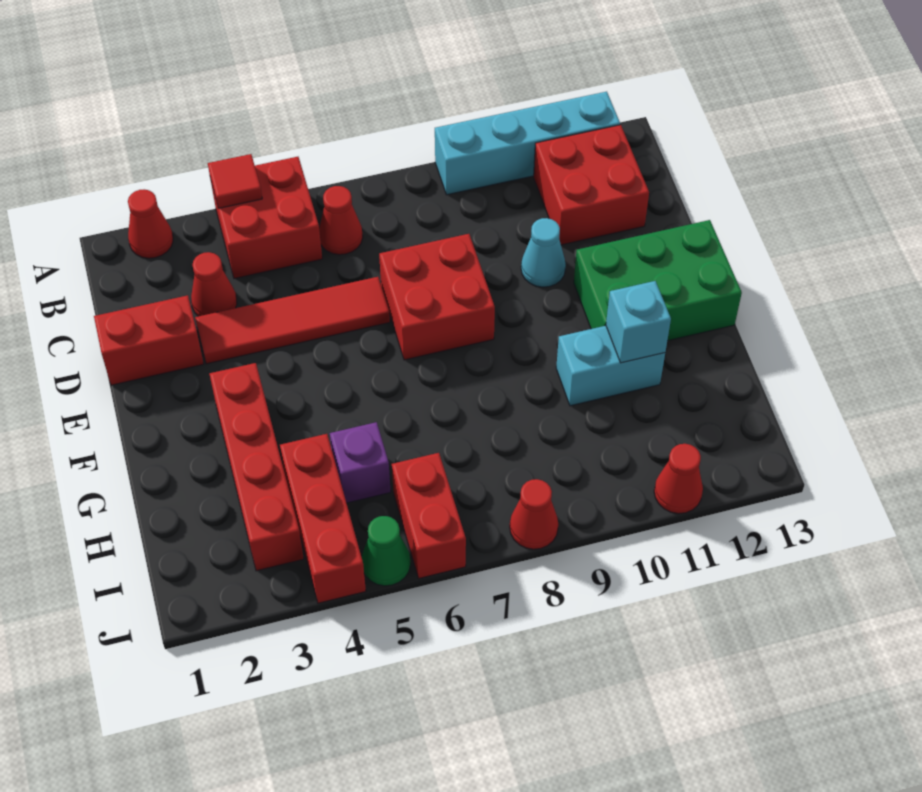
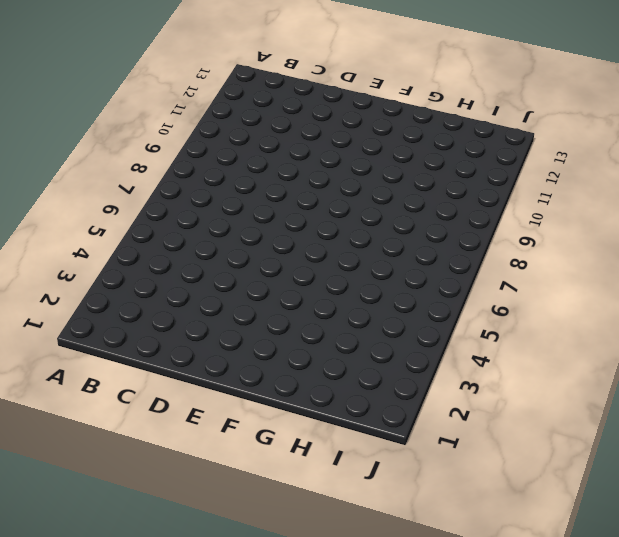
none -> red 1x1 cone [128,189,173,258]
none -> red 2x2 brick [210,157,322,279]
none -> cyan 1x4 brick [435,92,620,195]

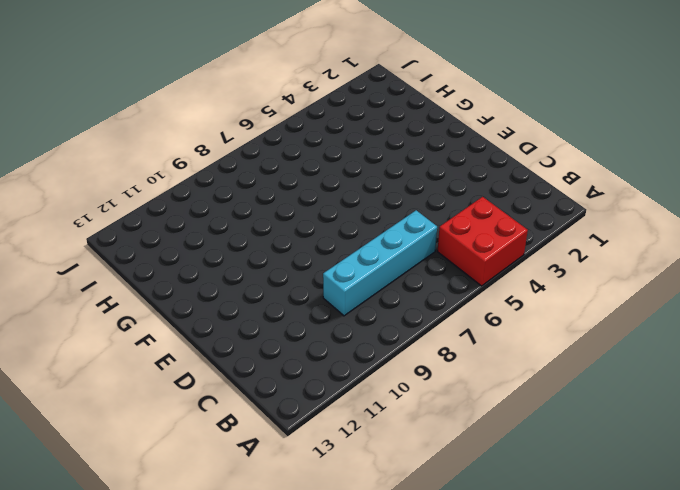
cyan 1x4 brick [323,210,437,316] -> cyan 1x4 brick moved to [435,92,620,195]
none -> red 1x1 cone [128,189,173,258]
none -> red 1x1 cone [319,186,363,255]
none -> red 2x2 brick [534,125,649,245]

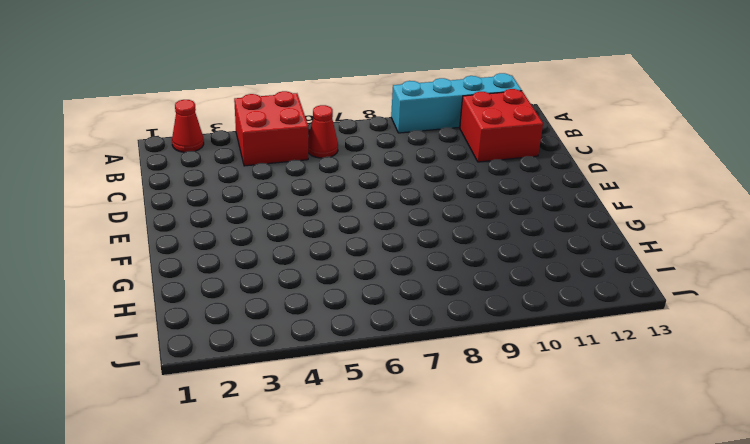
none -> red 1x1 cone [191,252,237,316]
none -> red 1x2 brick [94,295,204,385]
none -> red 1x4 tile [195,277,390,364]

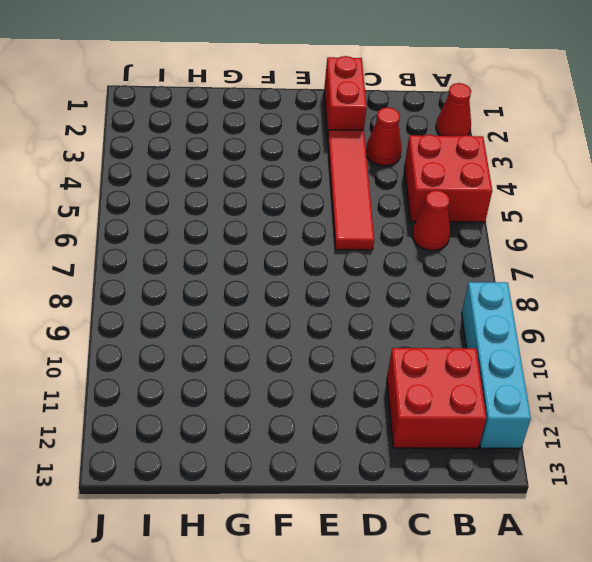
none -> red 2x2 brick [379,234,495,360]
none -> cyan 1x1 cone [521,218,566,287]
none -> green 2x3 brick [574,220,742,341]

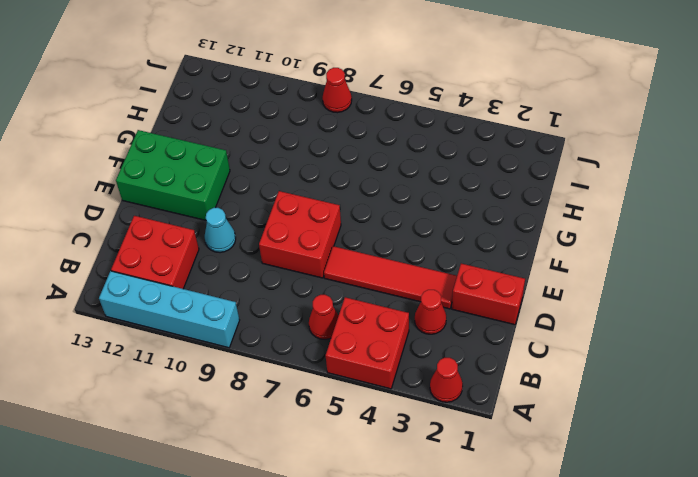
none -> red 1x4 brick [210,363,304,571]
none -> cyan 1x2 brick [556,326,665,406]
none -> red 1x3 brick [280,434,366,603]

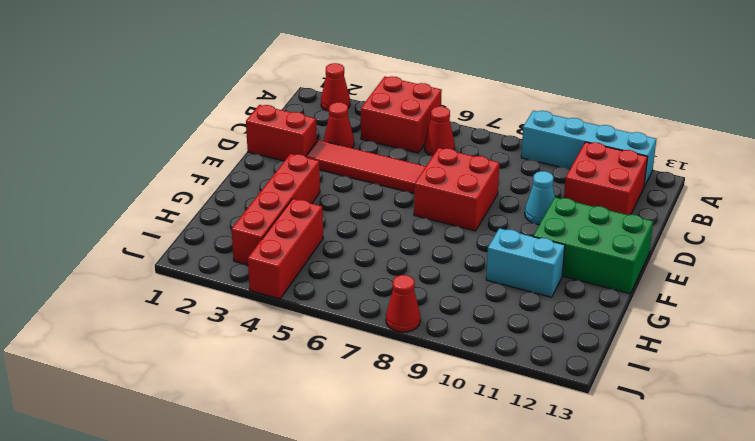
none -> purple 1x1 brick [330,422,391,503]
none -> red 1x2 brick [392,453,466,578]
none -> green 1x1 cone [362,516,411,586]

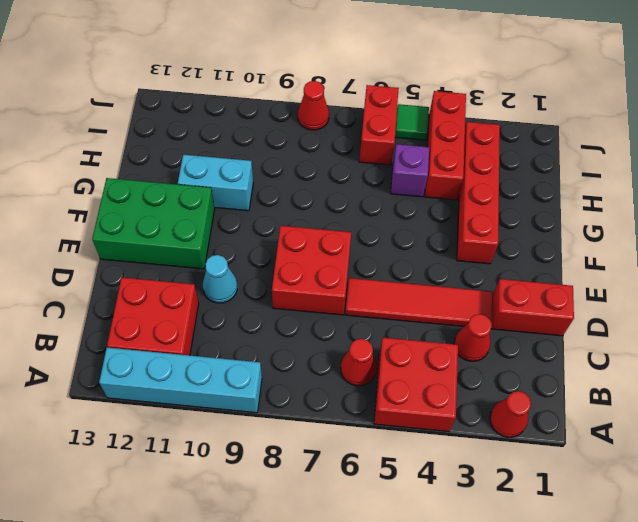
green 1x1 tile [395,104,429,140] -> green 1x1 cone [362,516,411,586]
none -> red 1x1 cone [654,444,703,514]
none -> red 1x1 tile [208,154,262,208]
none -> cyan 1x1 brick [606,281,671,363]

